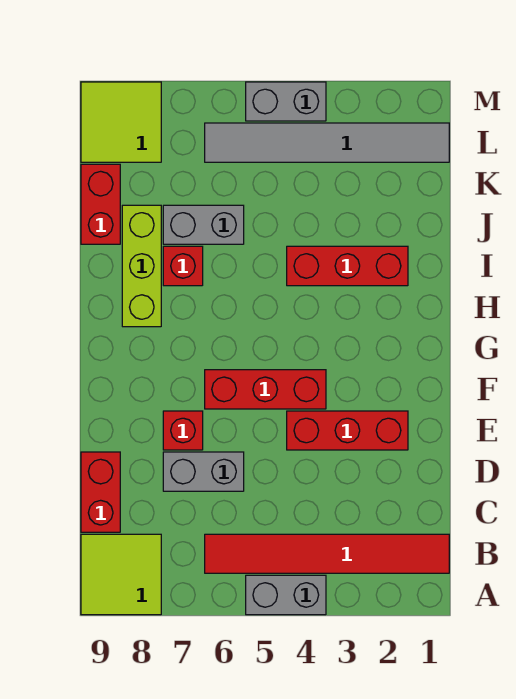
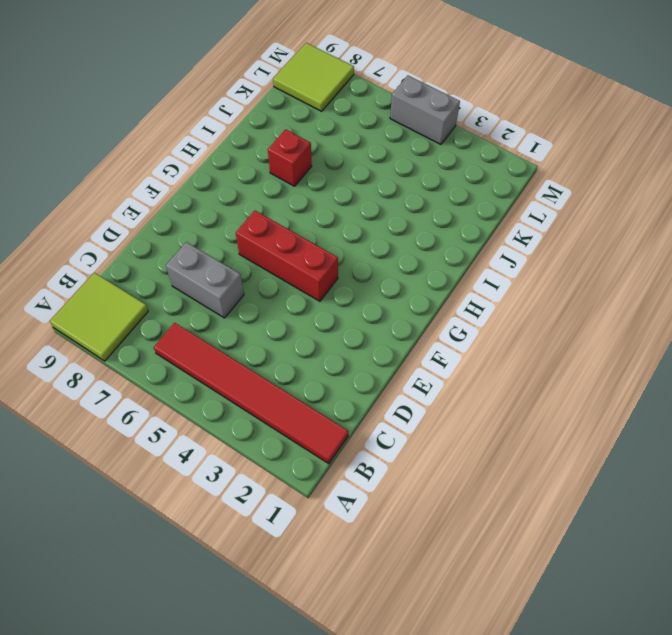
none -> grey 1x2 brick [246,575,326,615]
none -> red 1x2 brick [81,452,120,532]
none -> red 1x3 brick [287,411,408,450]

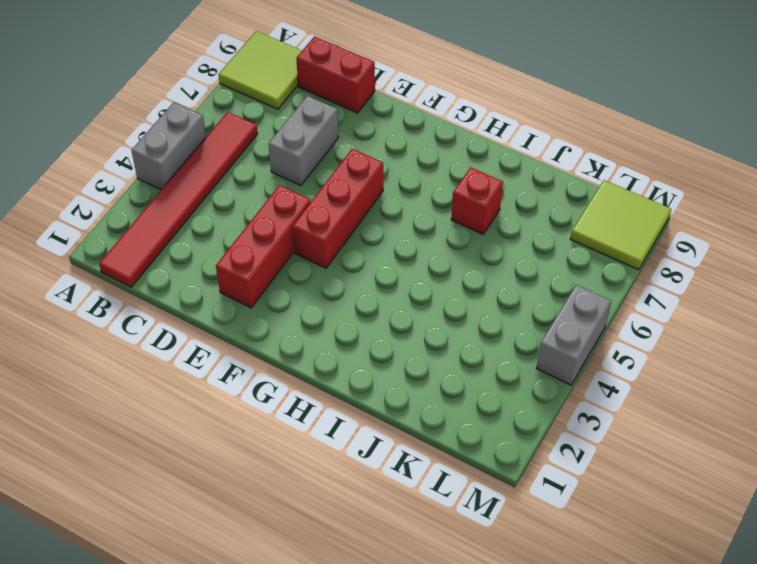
none -> red 1x1 brick [163,411,203,450]
none -> lime 1x3 brick [122,205,161,327]
none -> red 1x3 brick [287,246,408,286]

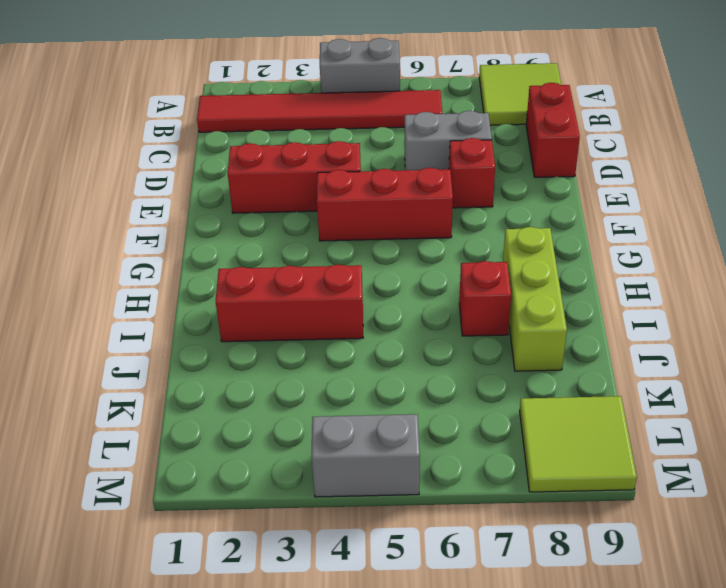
none -> grey 1x2 brick [163,205,244,244]
none -> red 1x2 brick [81,164,120,244]
none -> grey 1x6 tile [205,123,449,162]

